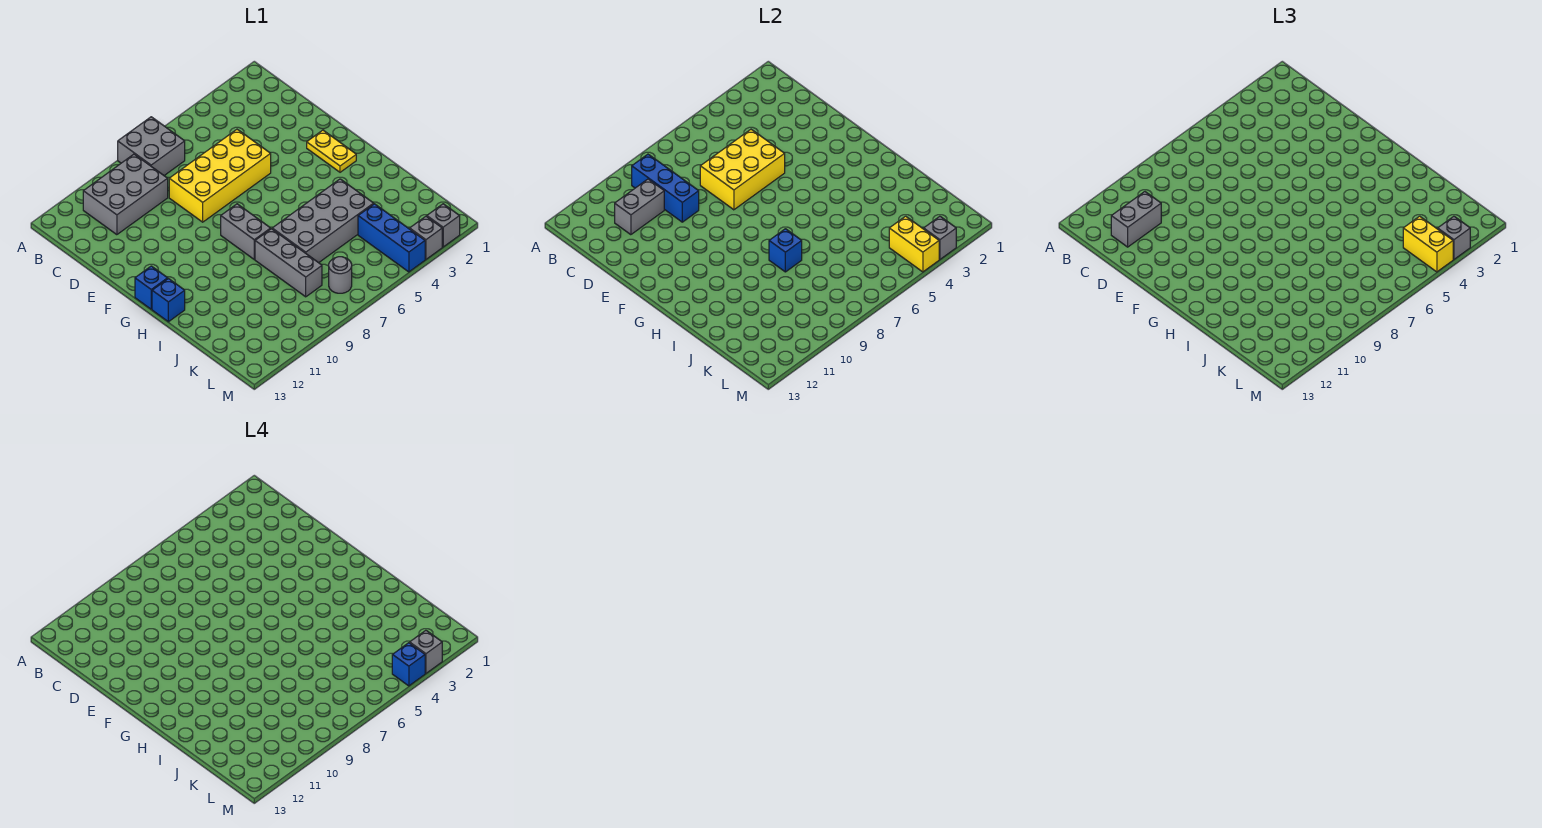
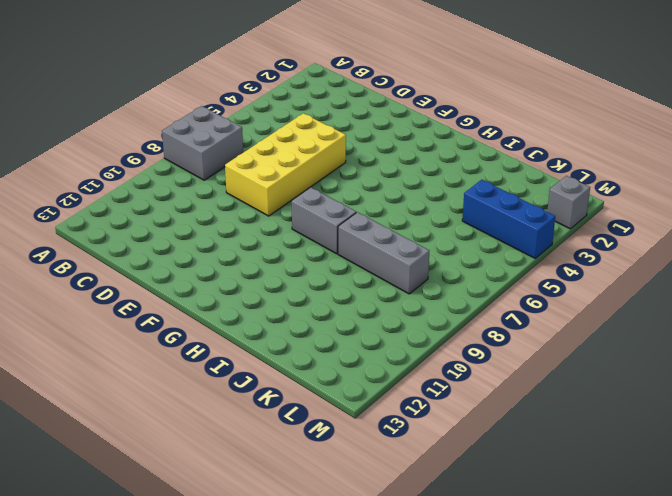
none -> grey 2x3 brick [83,154,168,235]
none -> yellow 1x2 plate [307,130,356,172]
none -> blue 1x1 brick [135,266,168,309]

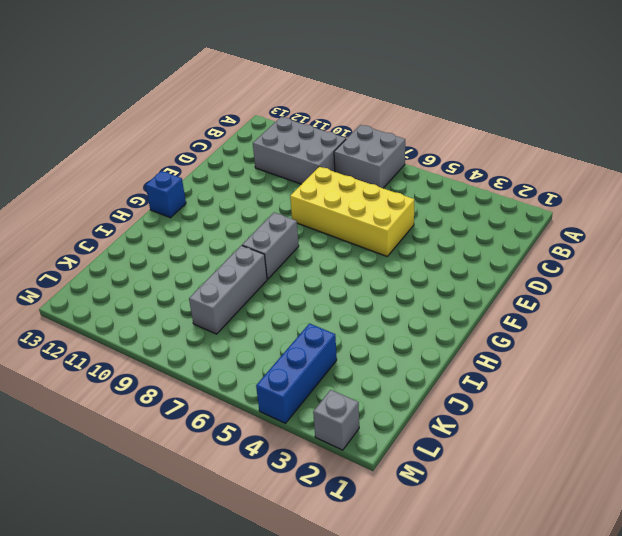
none -> yellow 1x2 plate [307,130,356,172]
none -> blue 1x1 brick [152,279,185,322]
none -> grey 2x4 brick [272,179,374,263]

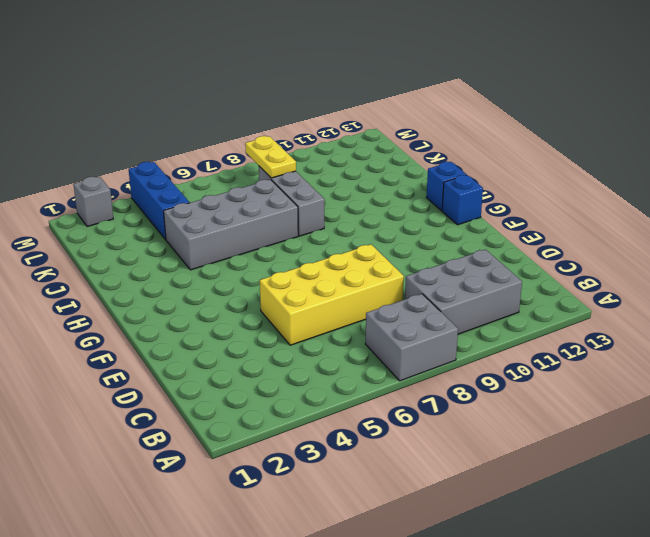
yellow 1x2 plate [245,136,296,178] -> yellow 1x2 plate moved to [307,130,356,172]
none -> grey 1x2 brick [221,204,271,259]
none -> grey 1x1 round brick [329,257,352,293]
none -> grey 1x1 brick [410,216,442,259]

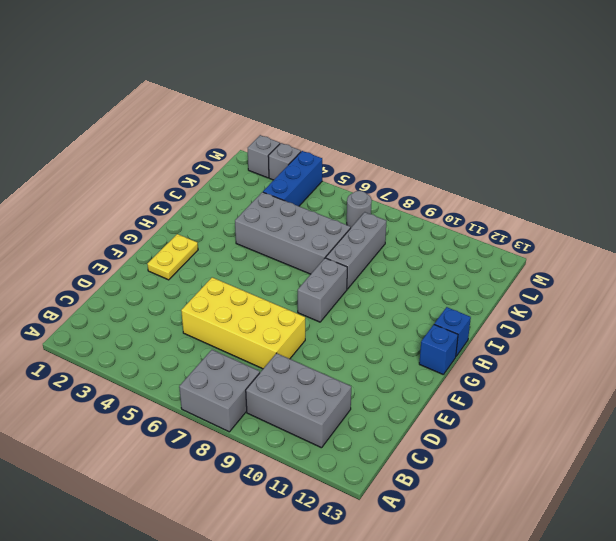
none -> blue 1x3 brick [632,154,699,222]
none -> grey 1x2 brick [615,179,664,235]
none -> yellow 2x3 brick [700,129,785,210]

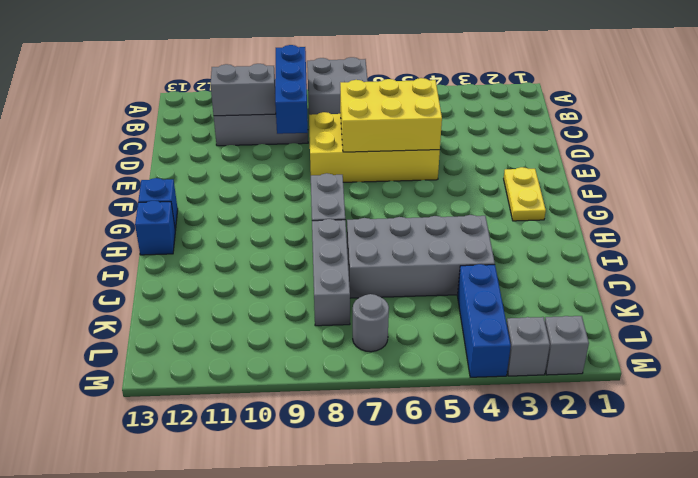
none -> blue 1x1 brick [769,229,802,272]
none -> yellow 1x2 brick [889,216,939,272]
none -> grey 1x1 brick [924,216,956,259]

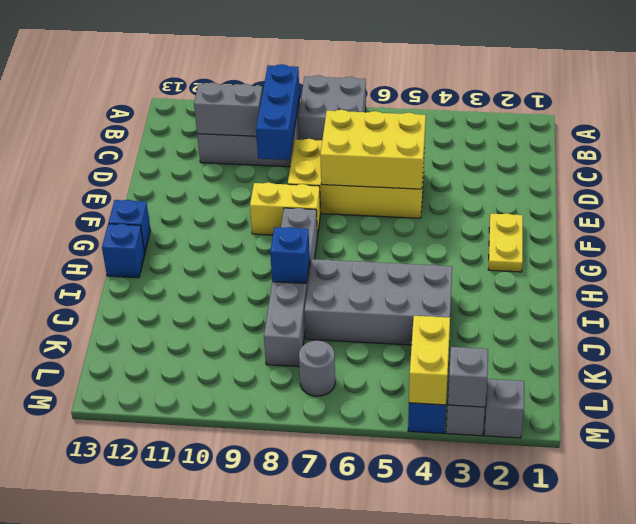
yellow 1x2 brick [250,182,321,237] -> yellow 1x2 brick turned to [1403,216,1453,272]
none -> grey 1x2 brick [1111,192,1161,247]
none -> grey 1x1 brick [1438,216,1470,259]
none -> grey 1x1 brick [410,630,442,673]

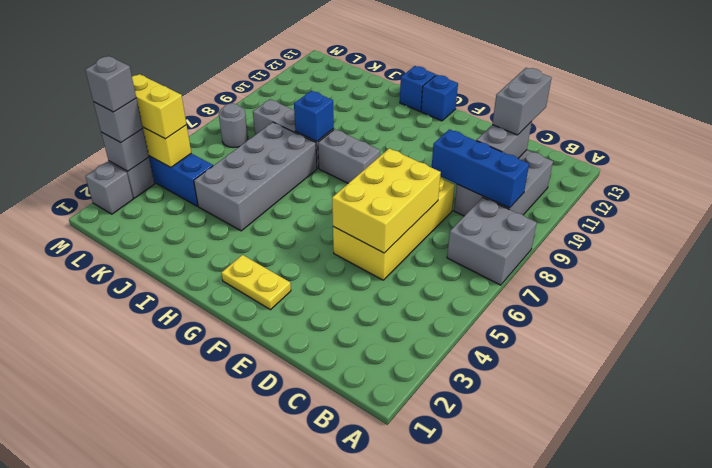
none -> blue 1x1 brick [392,643,425,686]

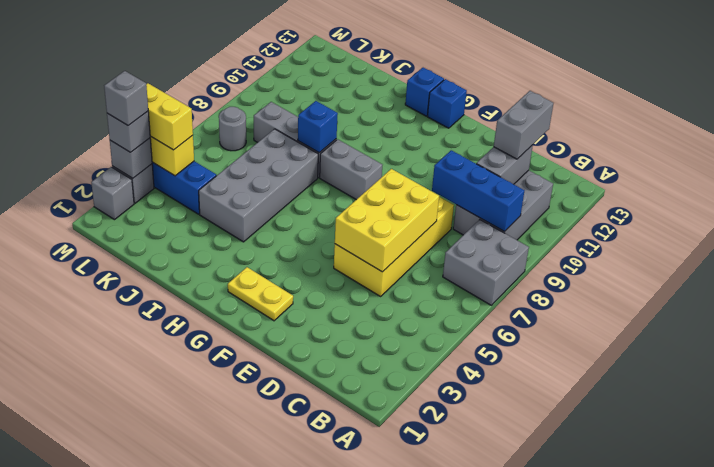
none -> blue 1x1 brick [392,643,425,686]

